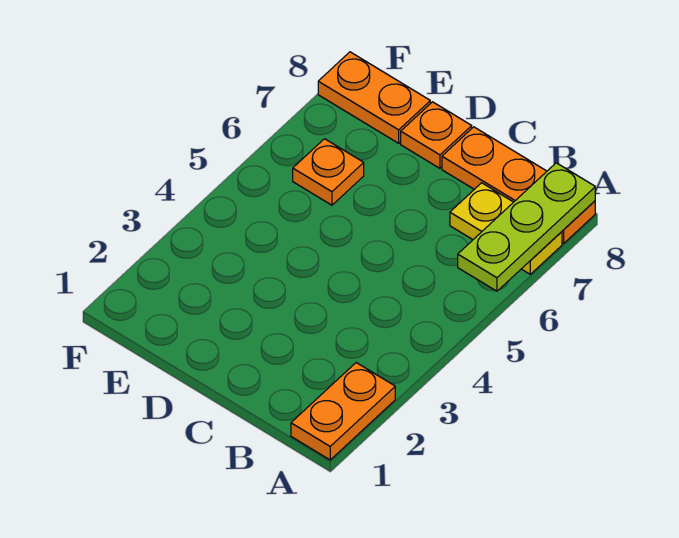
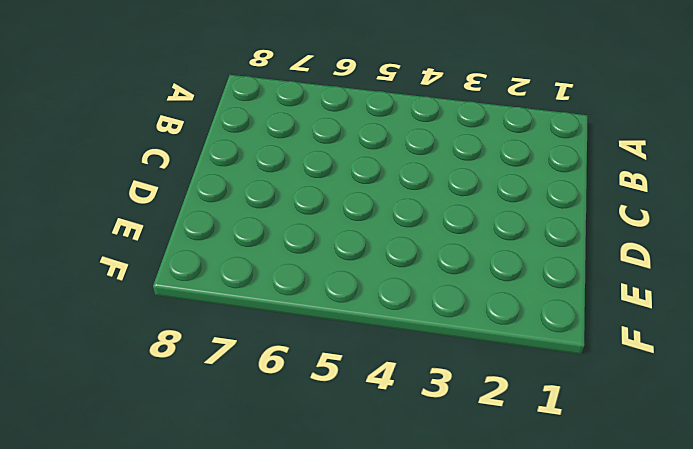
none -> orange 1x2 plate [291,363,395,460]
none -> yellow 1x2 plate [450,183,562,274]

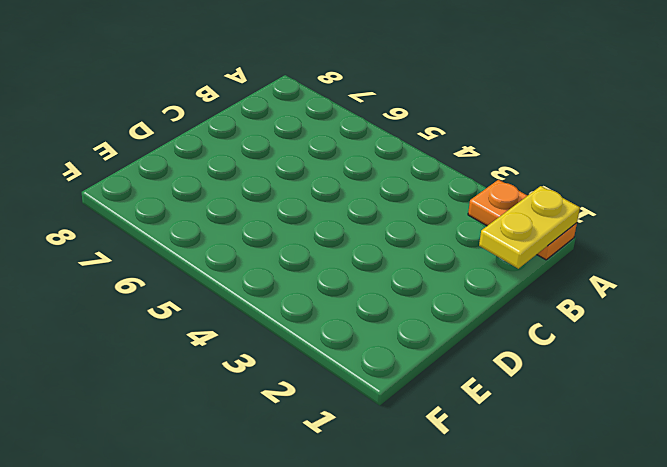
yellow 1x2 plate [479,186,580,269] -> yellow 1x2 plate moved to [450,183,562,274]
none -> orange 1x3 plate [442,127,595,243]
none -> orange 1x1 plate [401,102,472,168]

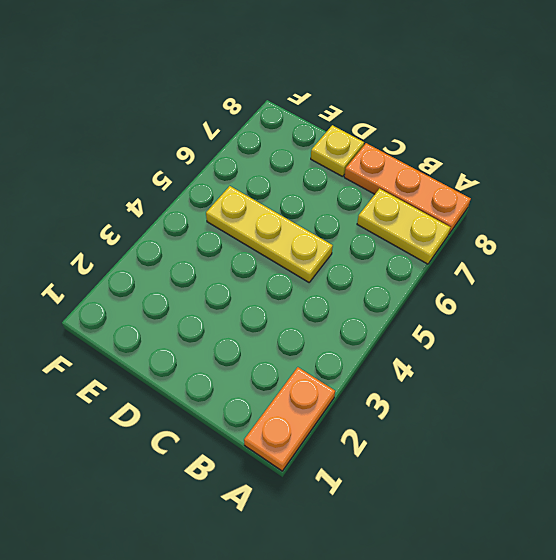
yellow 1x3 plate [206,186,333,282] -> none
yellow 1x1 plate [311,125,364,177] -> orange 1x1 plate [401,102,472,168]
none -> orange 1x1 plate [293,139,364,205]
none -> orange 1x2 plate [318,52,430,143]

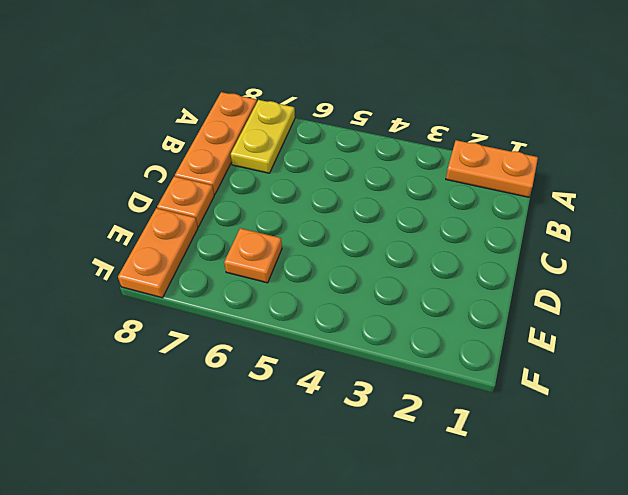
none -> lime 1x3 plate [458,163,595,291]

